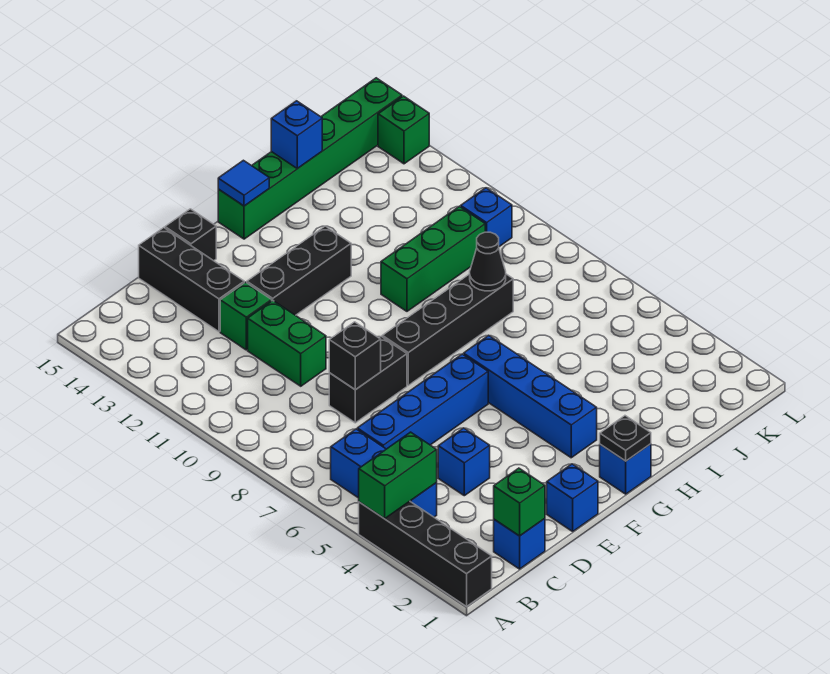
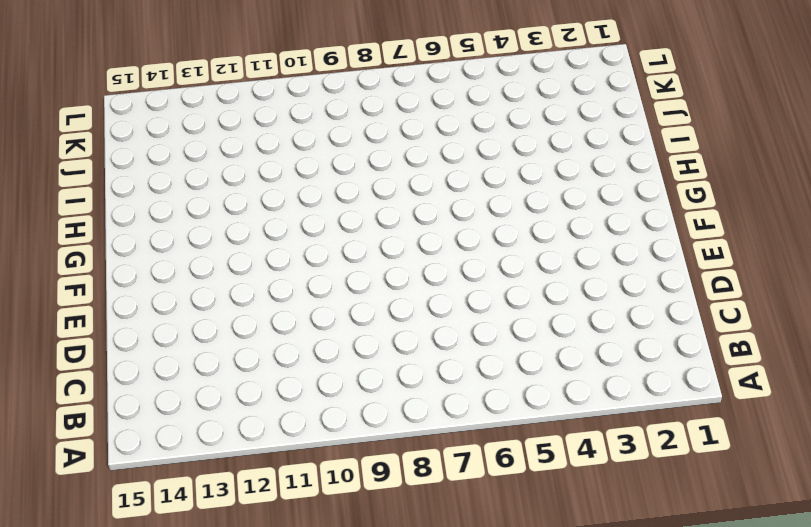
none -> black 1x4 brick [359,501,492,606]
none -> blue 1x3 brick [331,429,437,517]
none -> blue 1x1 brick [494,519,545,569]

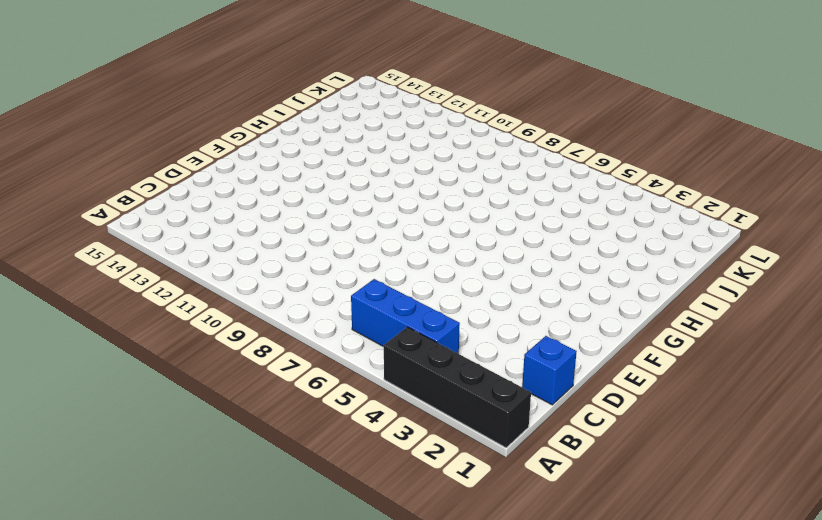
none -> blue 1x4 brick [357,354,488,449]
none -> blue 1x1 brick [438,428,490,496]
none -> black 1x2 brick [329,336,407,423]

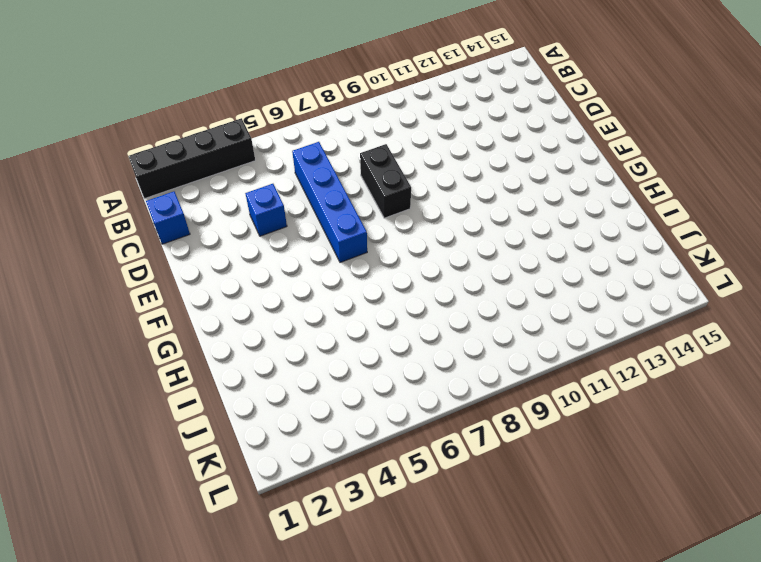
none -> blue 1x3 brick [331,429,437,517]
none -> green 1x2 brick [248,301,326,386]
none -> green 1x1 brick [220,282,272,350]

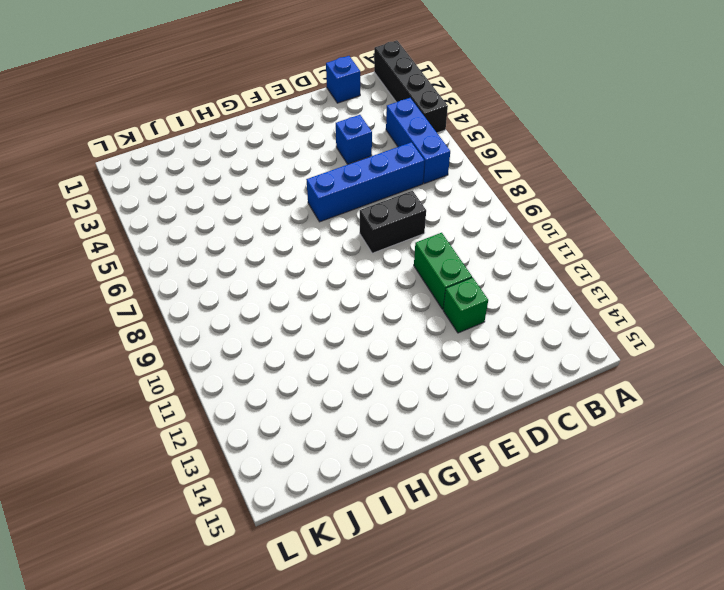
none -> black 1x3 brick [139,228,244,332]
none -> blue 1x1 brick [547,464,598,531]
none -> black 1x3 brick [247,226,351,315]

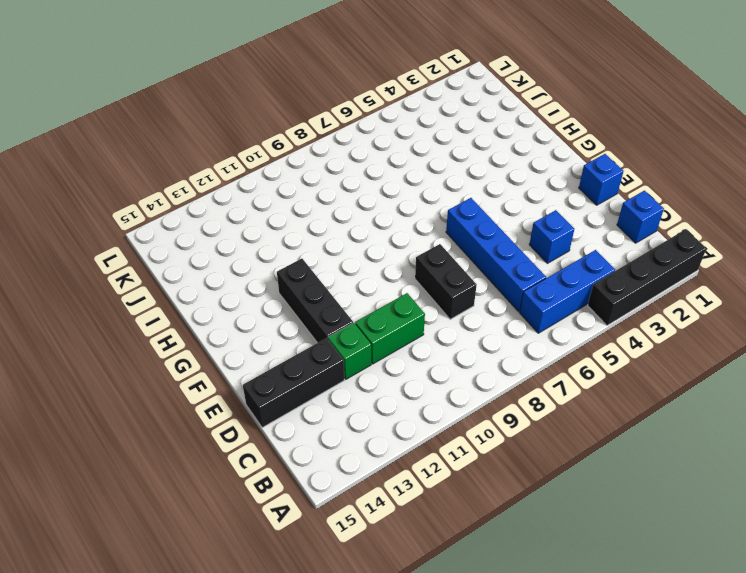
none -> black 1x1 brick [165,209,216,261]
none -> black 1x4 brick [382,274,513,385]
none -> blue 1x1 brick [600,444,651,494]

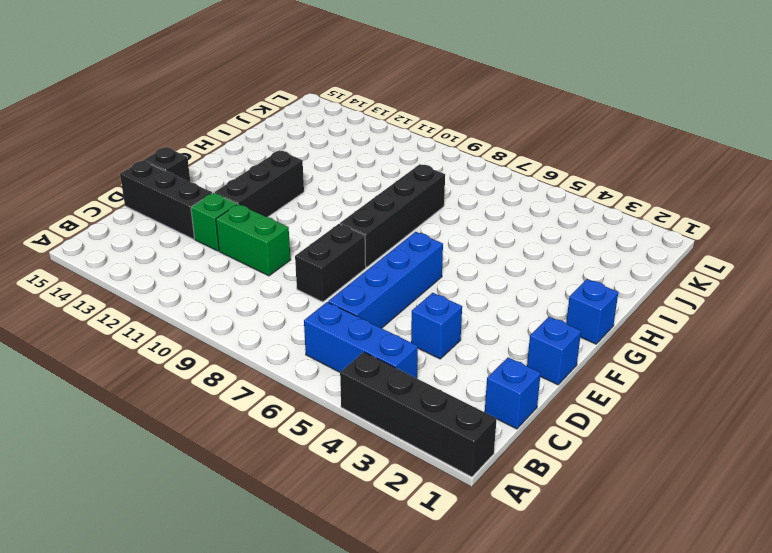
none -> blue 1x4 brick [464,335,597,458]
none -> green 1x6 brick [218,78,402,239]
none -> green 1x3 brick [381,206,485,311]

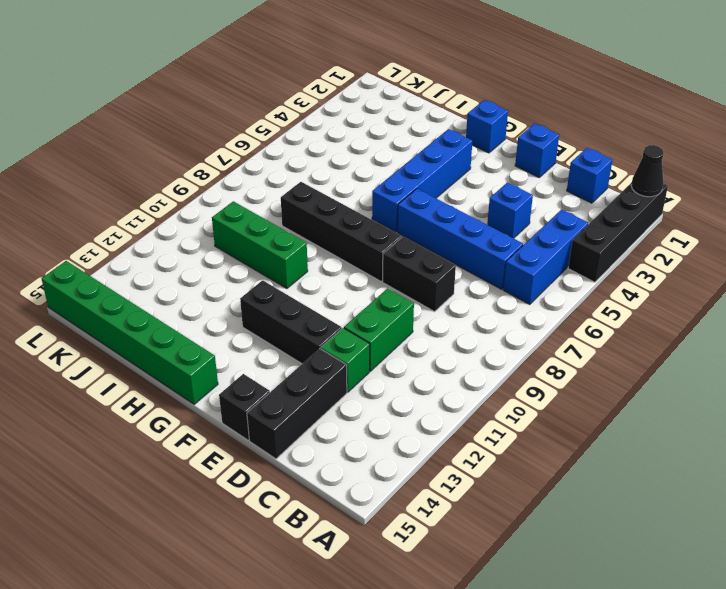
black 1x1 cone [631,145,664,197] -> black 1x1 cone moved to [470,232,506,291]
none -> blue 1x1 brick [461,188,512,247]
none -> green 1x1 brick [378,96,429,164]
none -> green 1x2 brick [359,432,437,519]

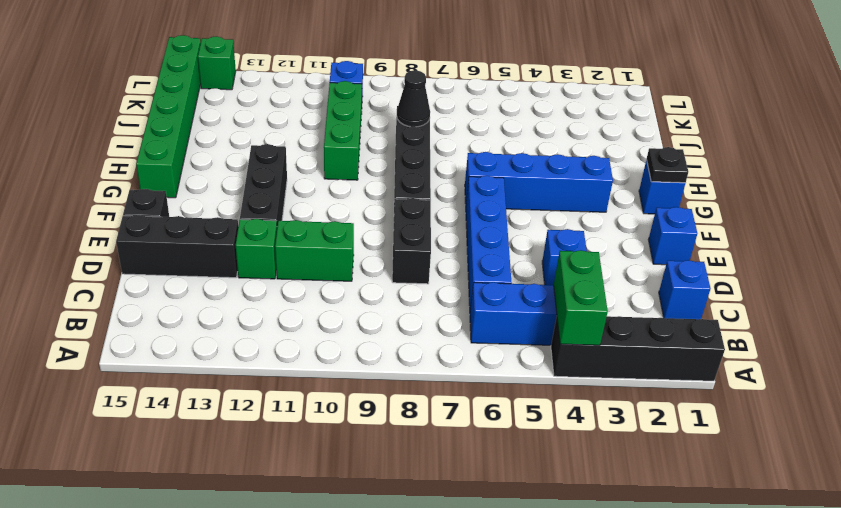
none -> green 1x1 brick [494,468,545,536]
none -> black 1x1 brick [329,322,381,390]
none -> blue 1x1 tile [218,160,269,206]

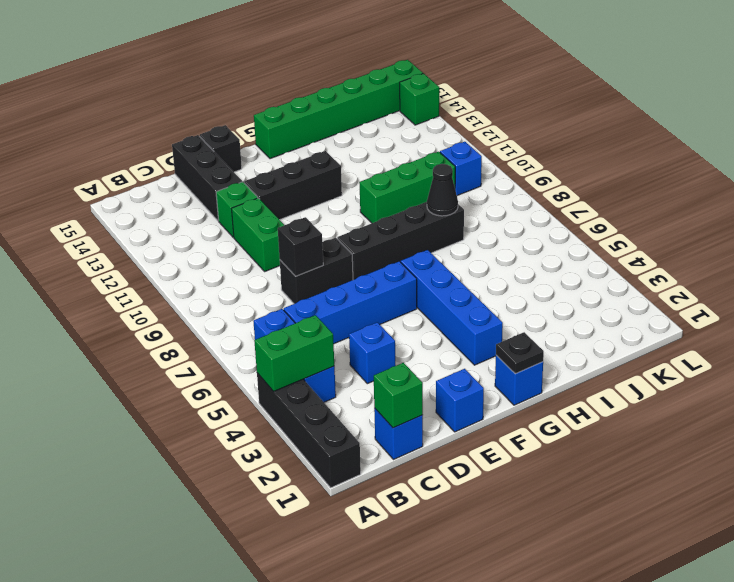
none -> blue 1x1 tile [218,160,269,206]
none -> blue 1x1 brick [271,101,322,169]

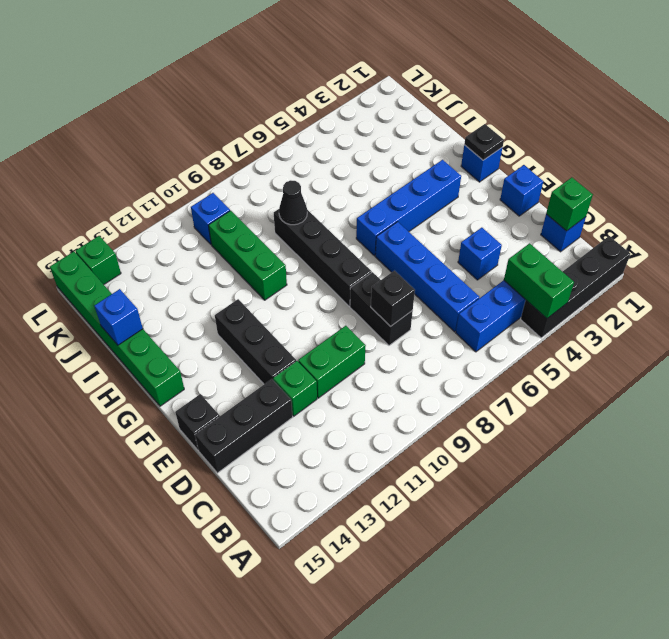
none -> blue 1x1 tile [218,160,269,206]

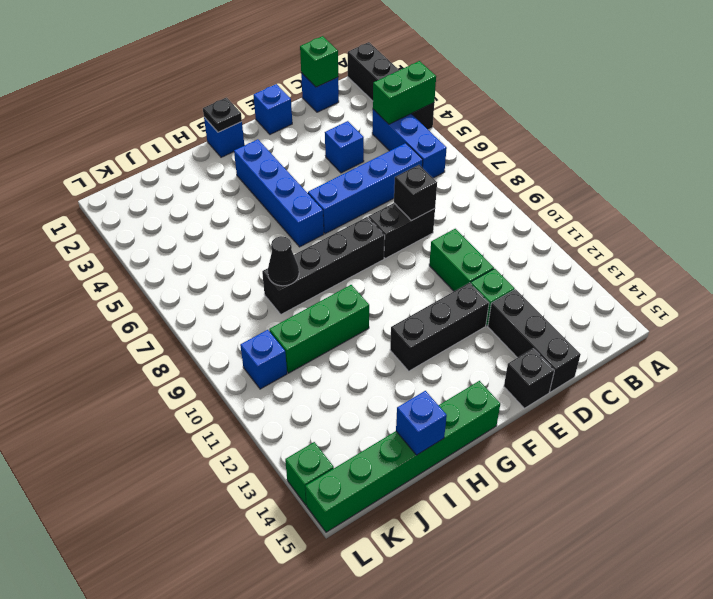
none -> blue 1x1 tile [218,160,269,206]

